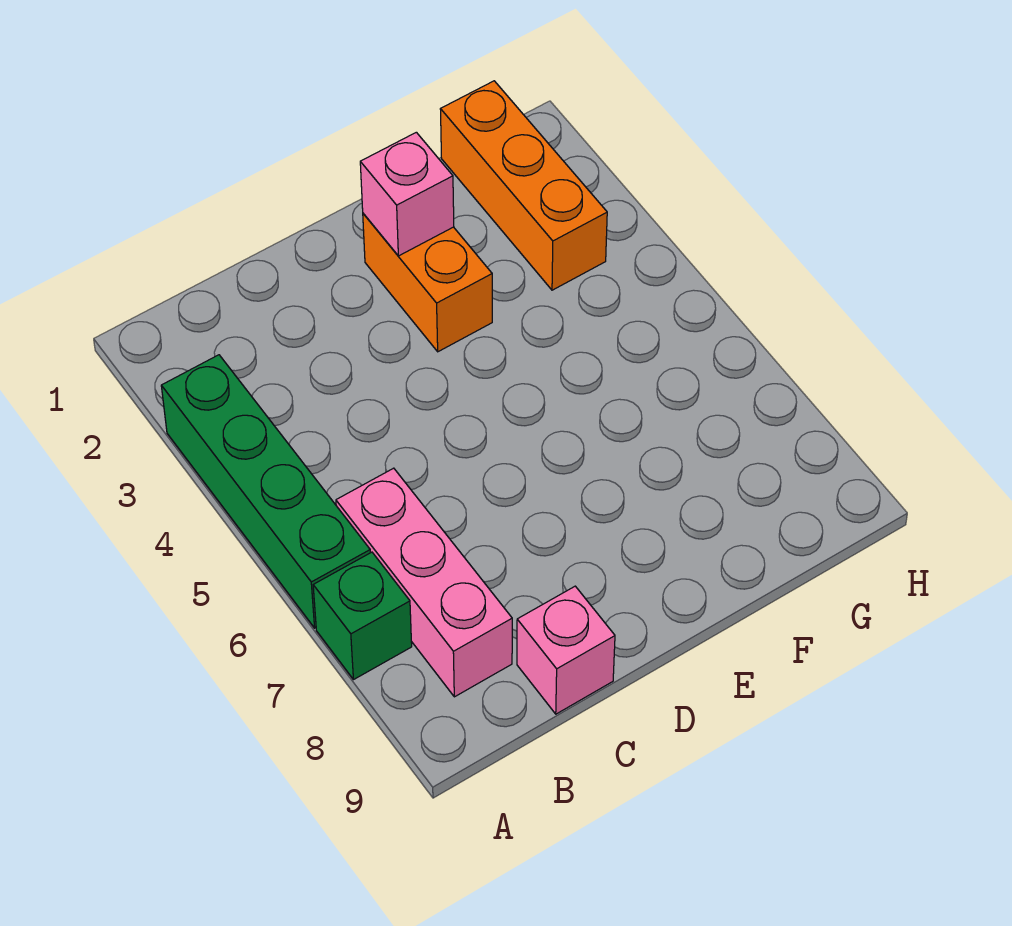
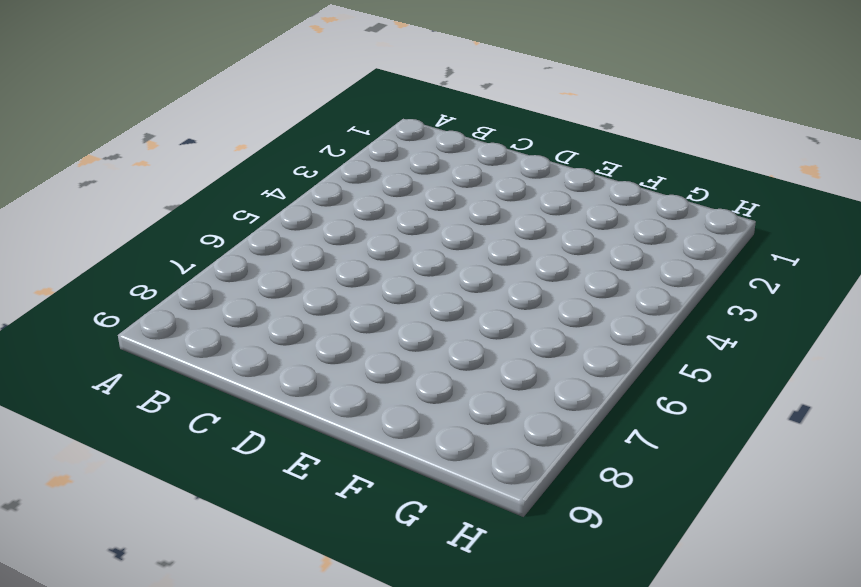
none -> green 1x4 brick [161,355,370,628]
none -> green 1x1 brick [313,552,412,680]

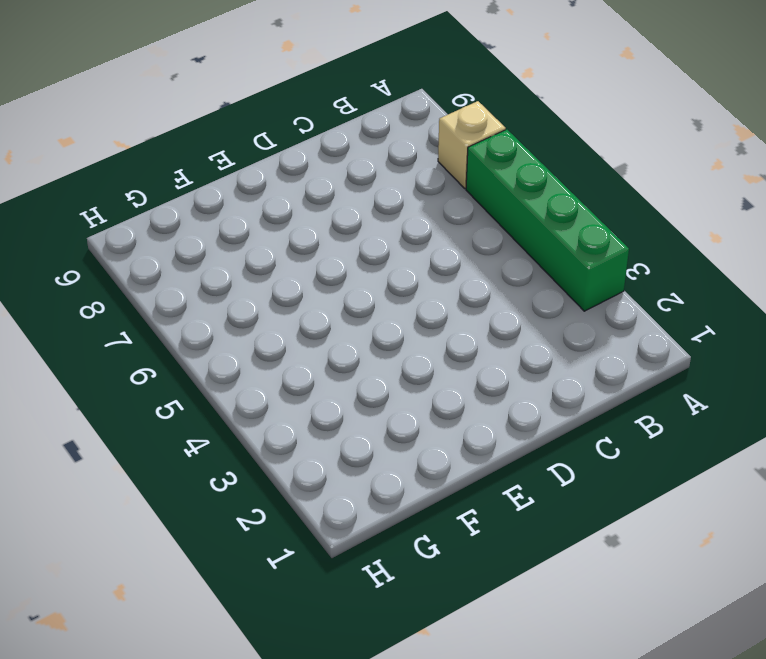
tan 1x1 brick [438,101,506,188] -> green 1x1 brick [313,552,412,680]
none -> pink 1x3 brick [336,468,512,697]
none -> pink 1x1 brick [517,586,615,714]

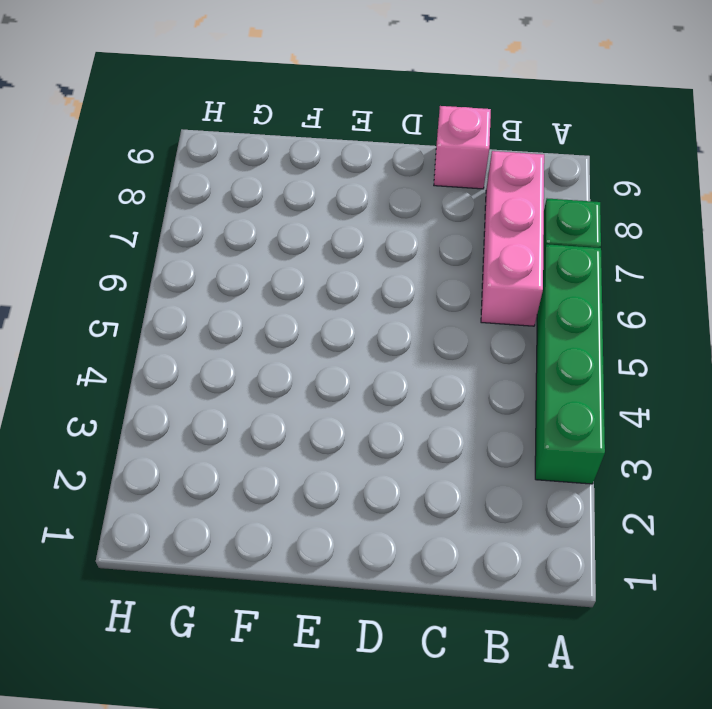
none -> orange 1x2 brick [363,213,492,352]
none -> orange 1x3 brick [440,81,607,290]

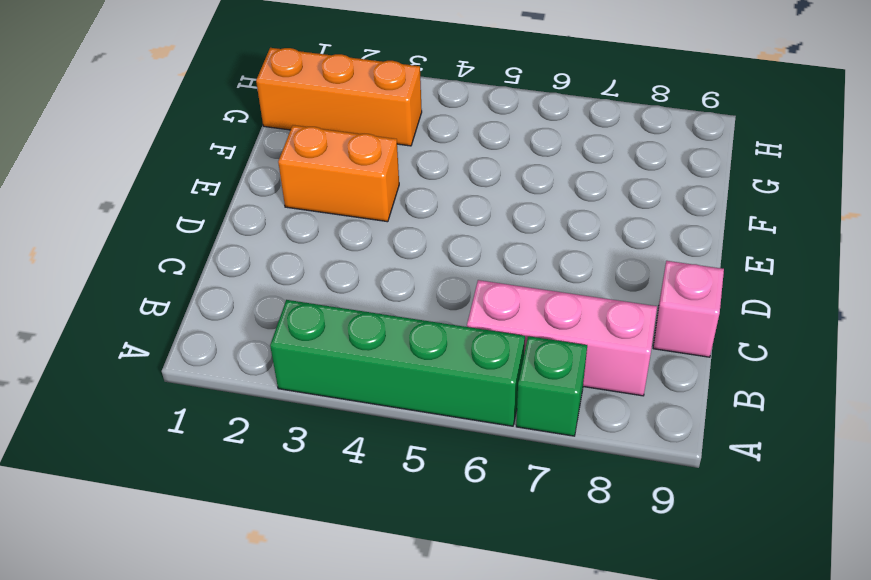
none -> pink 1x1 brick [360,132,454,256]

